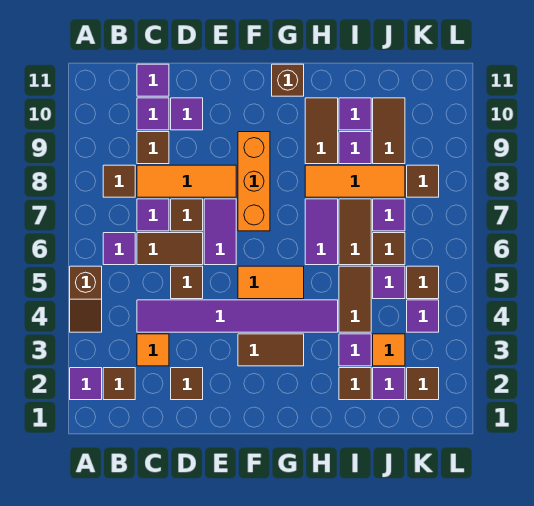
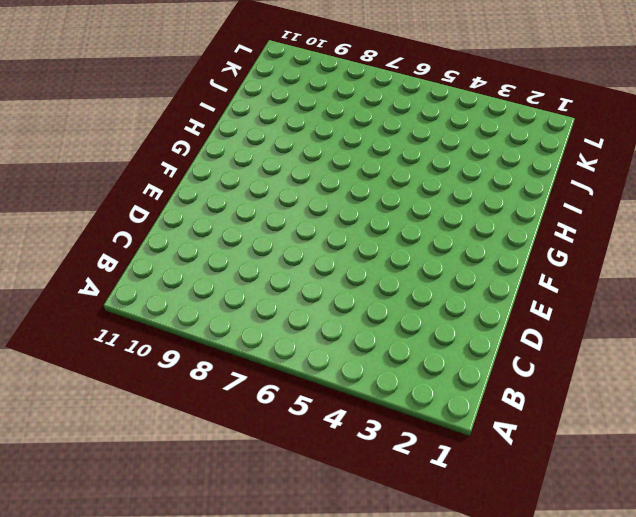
none -> purple 1x1 tile [70,368,102,400]
none -> brown 1x2 slope [70,266,102,332]
none -> brown 1x1 tile [103,368,135,400]
none -> purple 1x1 tile [103,233,135,265]

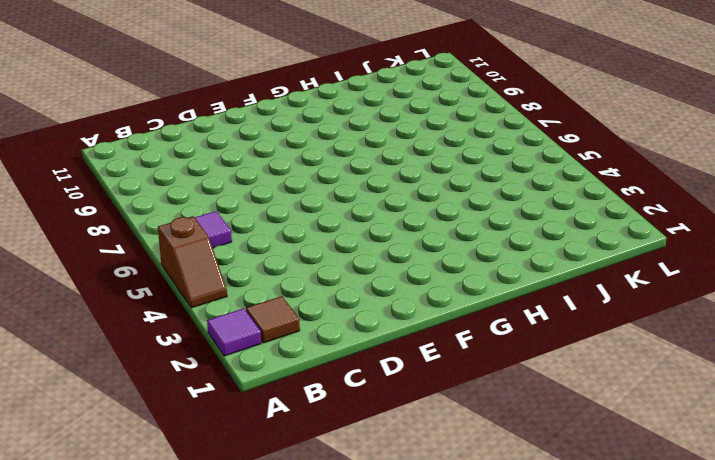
none -> brown 1x1 tile [103,165,135,197]
none -> orange 1x1 tile [137,334,169,366]
none -> purple 1x6 tile [137,300,338,332]
none -> brown 1x2 tile [137,233,203,265]

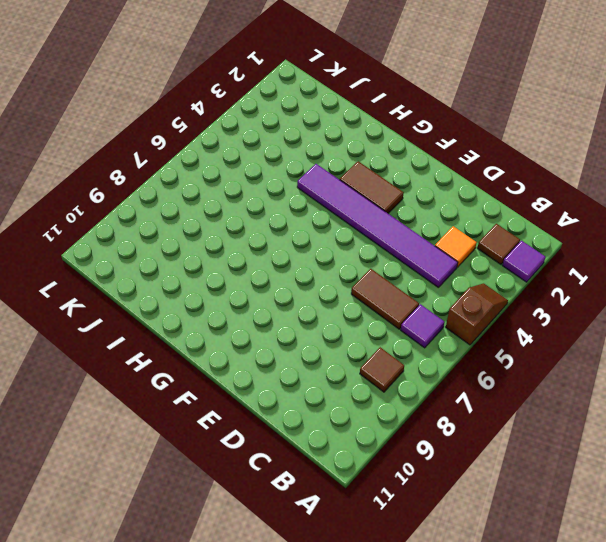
none -> purple 1x1 tile [137,199,169,231]
none -> orange 1x3 tile [137,165,236,197]
none -> brown 1x1 tile [137,132,169,164]
none -> purple 1x1 tile [137,98,169,130]

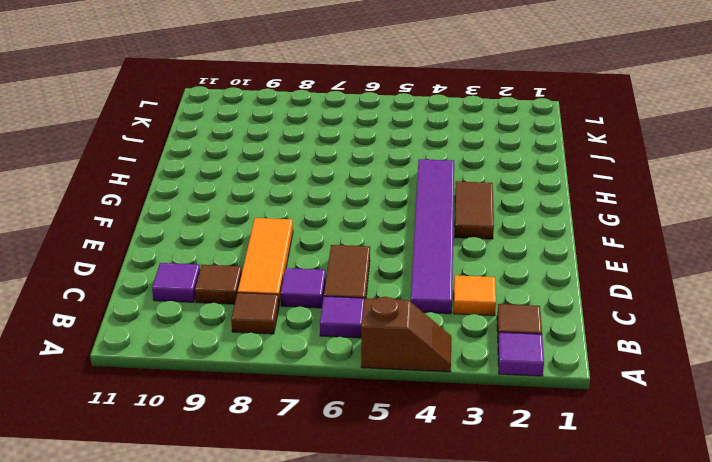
none -> purple 1x1 tile [137,64,169,96]
none -> brown 1x1 tile [171,368,203,400]
none -> brown 1x1 tile [171,266,203,299]
none -> brown 1x1 tile [171,199,203,231]

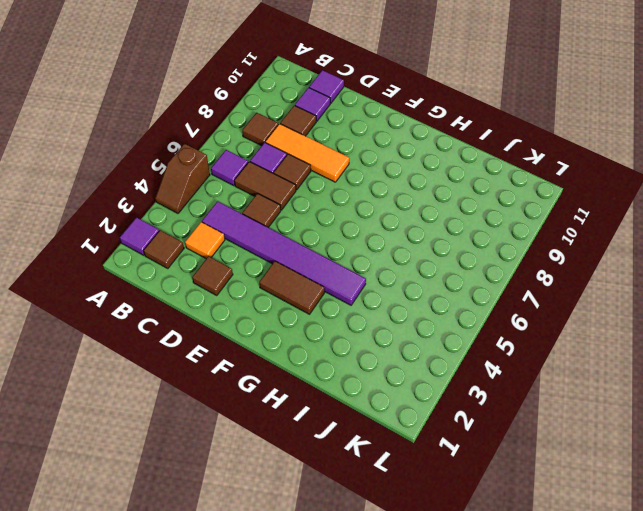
none -> purple 1x1 tile [171,98,203,130]
none -> purple 1x2 tile [204,199,236,265]
none -> orange 1x2 tile [238,266,304,299]
none -> orange 1x3 brick [238,132,270,231]

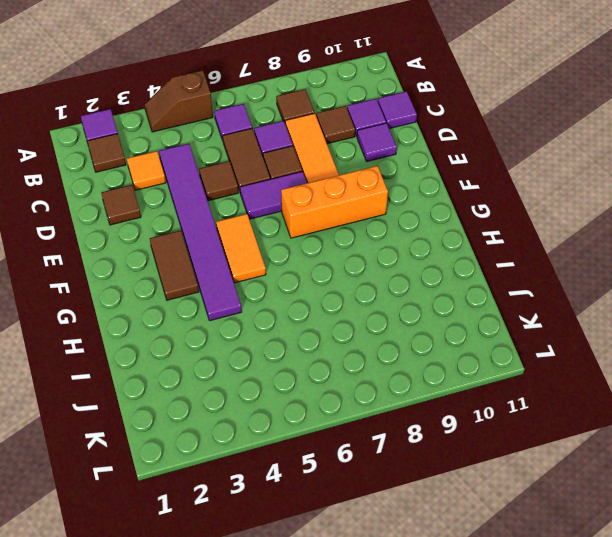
none -> brown 1x1 brick [272,64,304,96]
none -> purple 1x2 tile [305,199,338,265]
none -> orange 1x3 tile [305,165,405,197]
none -> brown 1x2 tile [305,98,338,164]

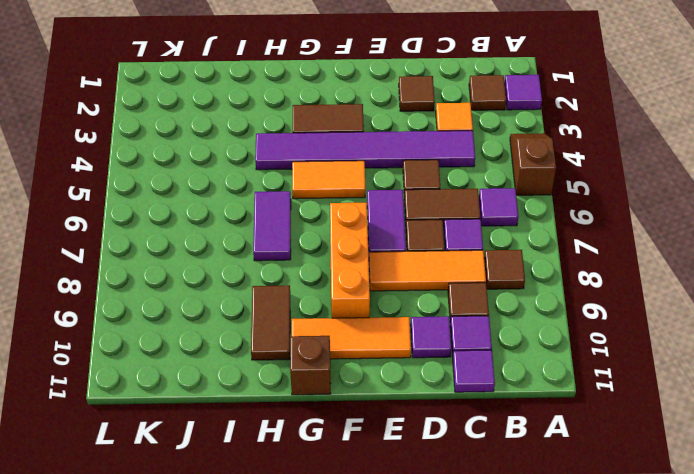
orange 1x3 tile [292,317,411,359] -> orange 1x3 tile moved to [305,165,405,197]
none -> brown 1x1 tile [339,368,371,400]
none -> purple 1x1 tile [339,334,371,366]
none -> brown 1x2 tile [339,266,371,332]
none -> brown 1x2 tile [339,199,371,265]

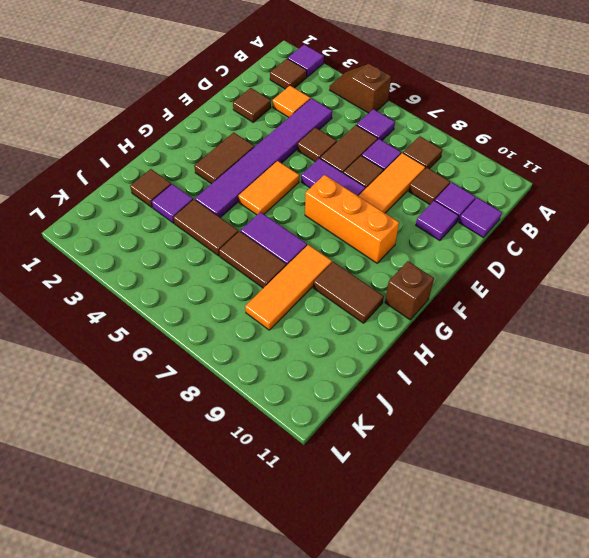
none -> purple 1x1 tile [339,132,371,164]
none -> purple 1x1 tile [339,98,371,130]
none -> purple 1x1 tile [373,368,405,400]
none -> orange 1x1 tile [373,334,405,366]

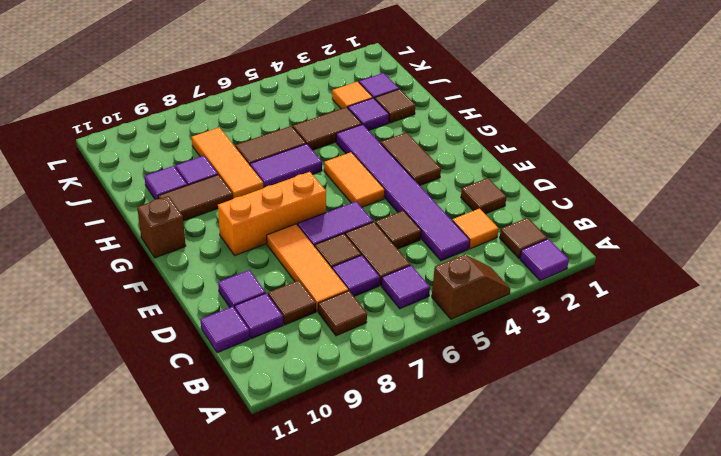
none -> purple 1x1 tile [373,266,405,299]
none -> brown 1x1 tile [373,233,405,265]
none -> purple 1x1 tile [373,199,405,231]
none -> brown 1x2 tile [373,98,405,164]

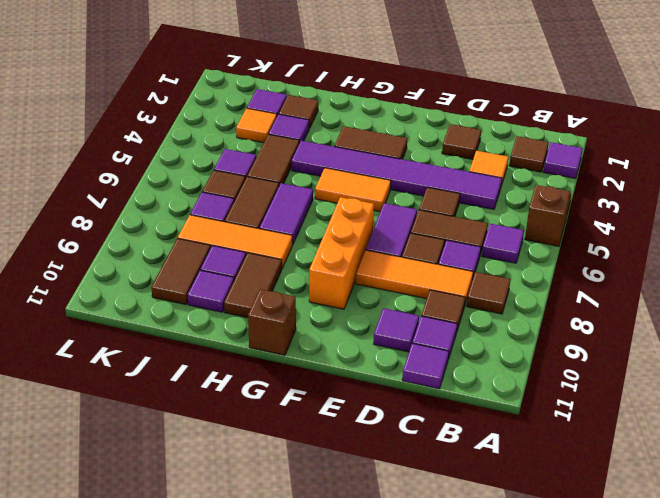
none -> brown 1x1 tile [407,368,439,400]
none -> purple 1x1 tile [407,300,439,332]
none -> brown 1x1 tile [407,266,439,299]
none -> brown 1x1 tile [407,165,439,197]

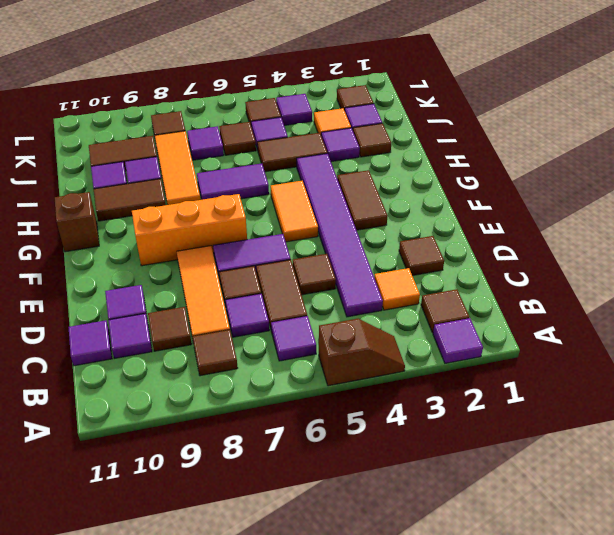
none -> brown 1x2 tile [339,199,371,265]

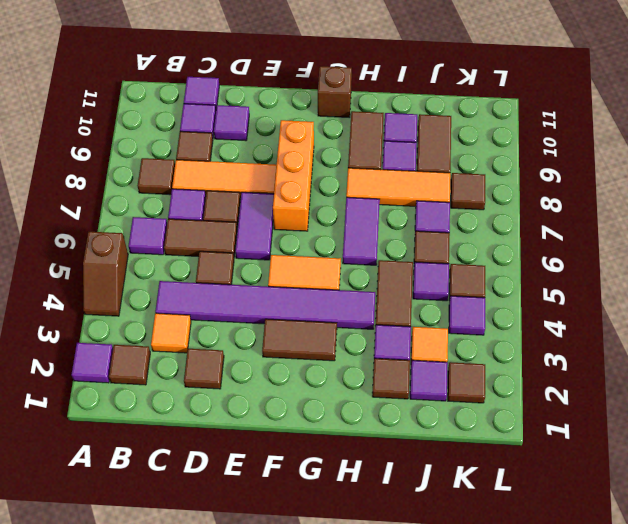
none -> brown 1x2 tile [339,199,371,265]

